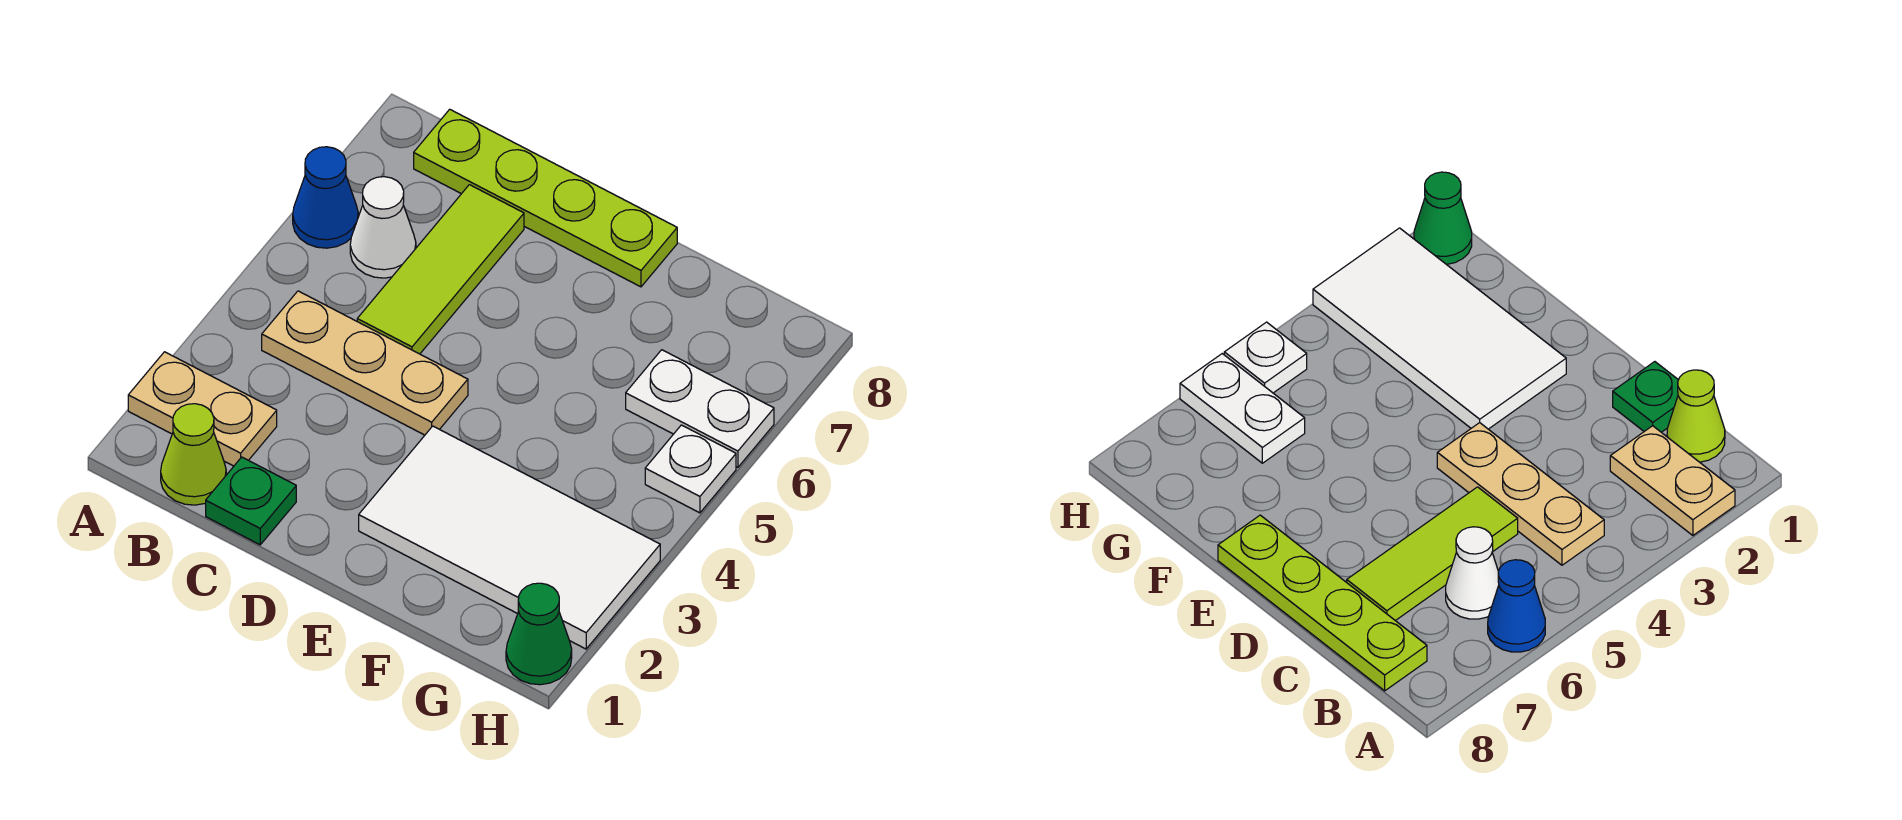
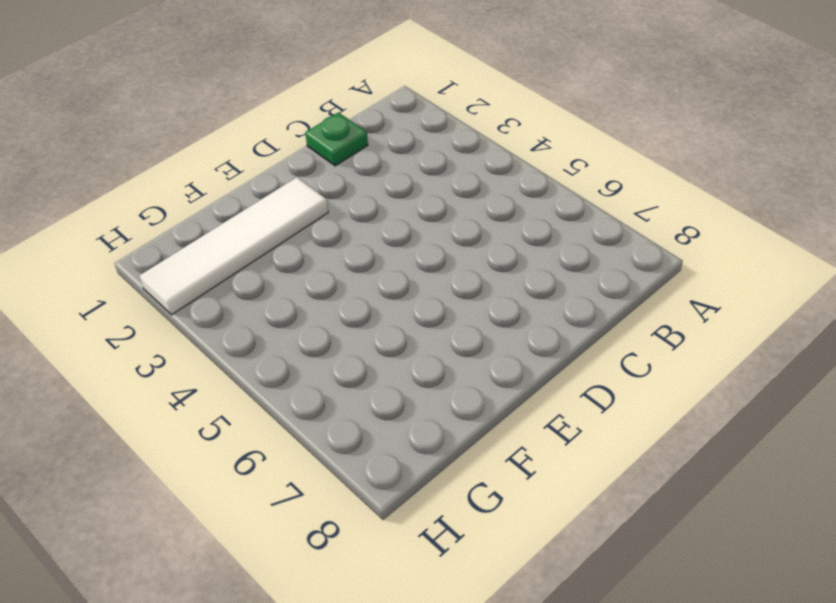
white 1x4 tile [140,177,328,315] -> white 2x4 tile [359,426,660,649]
none -> tan 1x2 plate [128,352,277,466]
none -> blue 1x1 cone [293,147,358,248]
none -> lime 1x1 cone [161,404,226,505]

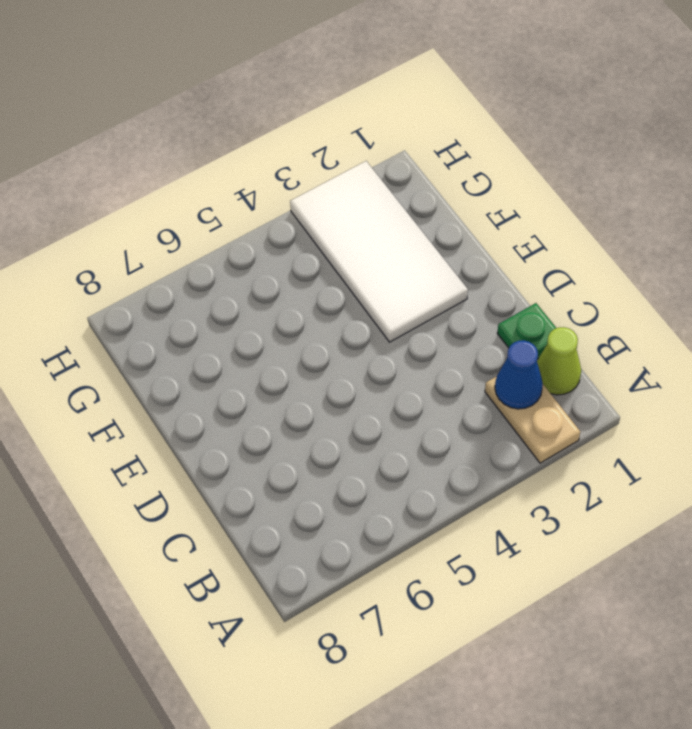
blue 1x1 cone [495,340,543,409] -> blue 1x1 cone moved to [293,147,358,248]
none -> tan 1x3 plate [262,291,468,435]
none -> white 1x1 cone [350,177,416,278]
none -> lime 1x4 plate [414,109,677,287]

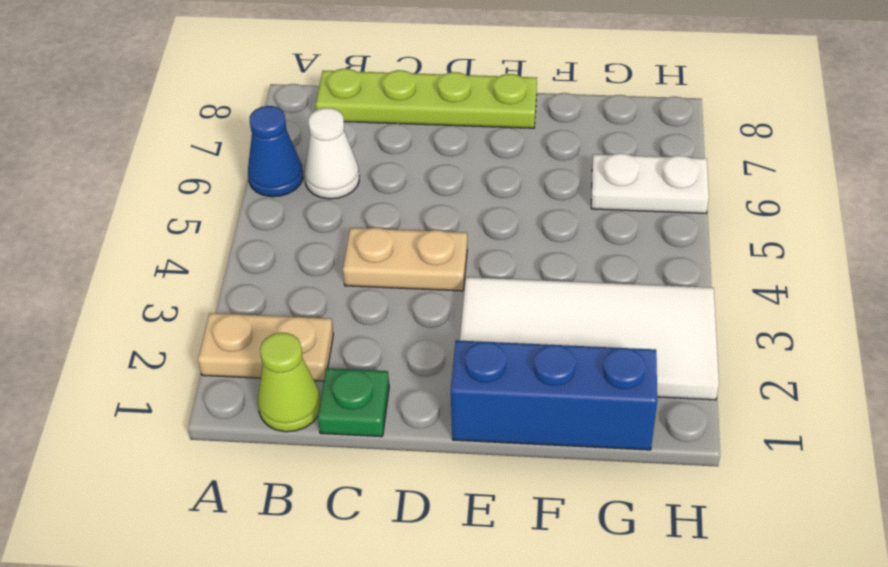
tan 1x2 plate [343,228,467,291] -> tan 1x3 plate [262,291,468,435]
blue 1x3 brick [451,340,657,450] -> none
none -> lime 1x3 tile [357,185,524,354]
none -> green 1x1 cone [506,583,572,685]
none -> white 1x1 plate [645,425,736,513]

